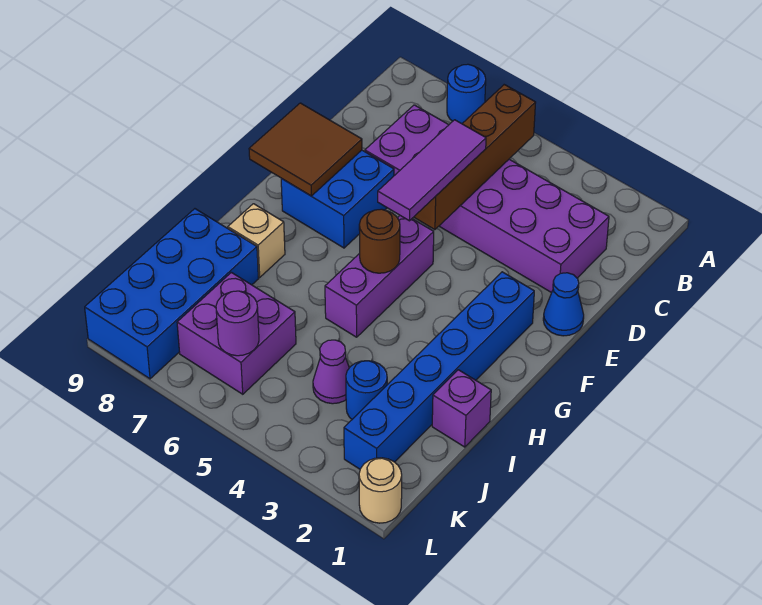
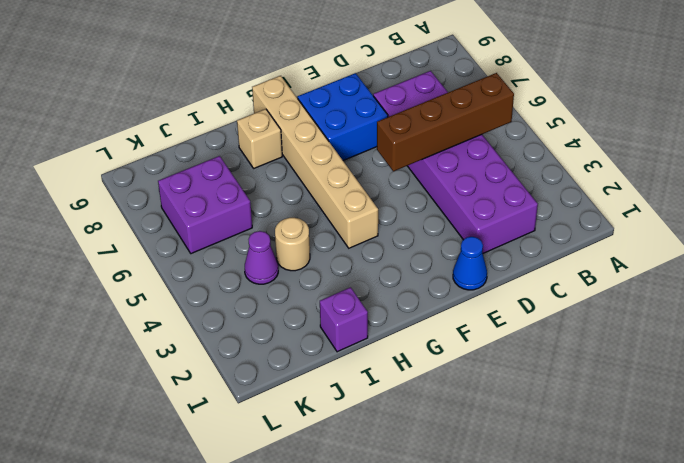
tan 1x6 brick [252,76,378,248] -> purple 1x3 brick [325,216,434,337]
tan 1x1 round brick [275,218,310,271] -> tan 1x1 round brick moved to [359,458,402,523]
none -> blue 1x1 round brick [447,64,486,124]
none -> blue 1x6 brick [344,272,534,469]
none -> blue 2x4 brick [85,209,258,379]

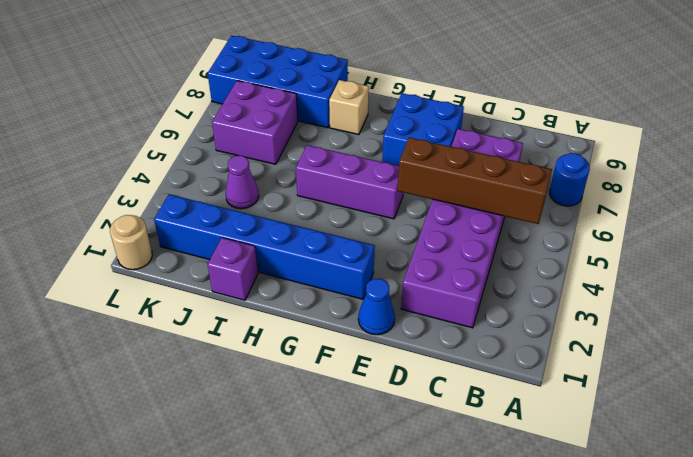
none -> blue 1x1 round brick [346,361,387,419]
none -> brown 2x2 tile [249,103,362,196]
none -> brown 1x1 round brick [359,209,400,273]

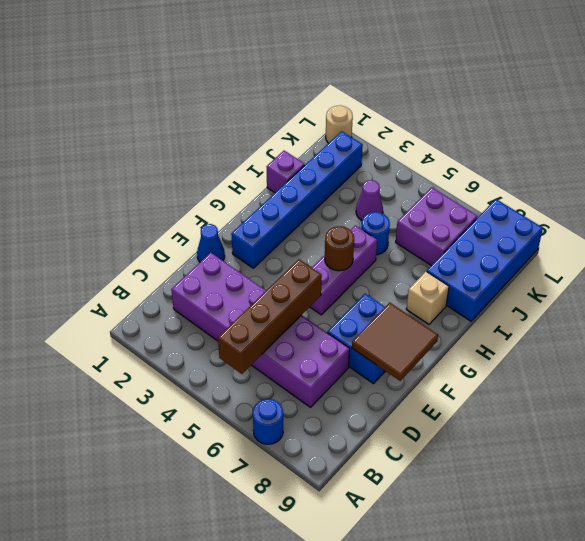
blue 1x1 round brick [361,212,390,255] -> blue 1x1 round brick moved to [346,361,387,419]
none -> purple 1x1 round brick [216,291,259,356]
none -> purple 1x3 tile [378,120,486,221]

